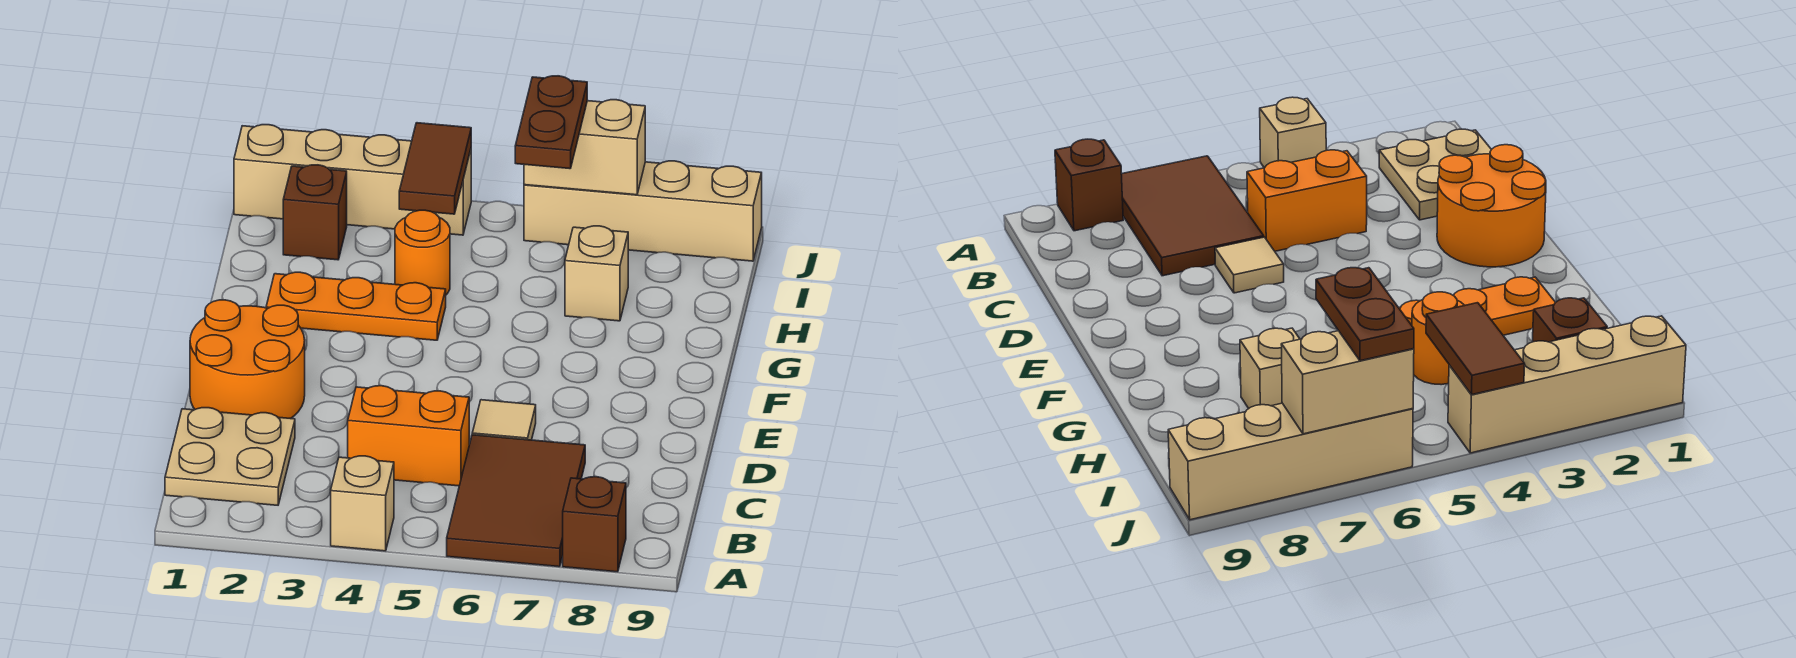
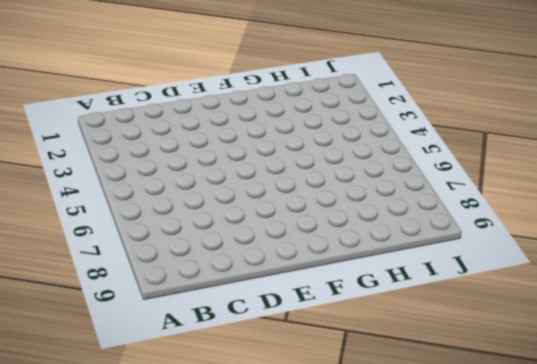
none -> tan 1x1 brick [331,456,394,551]
none -> brown 2x3 tile [447,435,585,567]
none -> brown 1x1 brick [563,477,626,572]

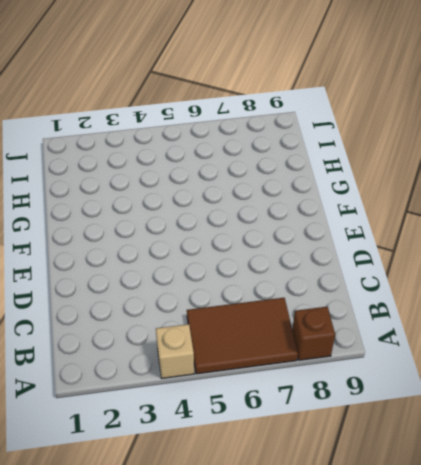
brown 2x3 tile [187,298,298,374] -> brown 2x3 tile turned to [447,435,585,567]
none -> tan 2x2 plate [165,408,295,505]
none -> orange 1x2 brick [348,386,469,486]
none -> orange 2x2 round brick [190,300,305,419]

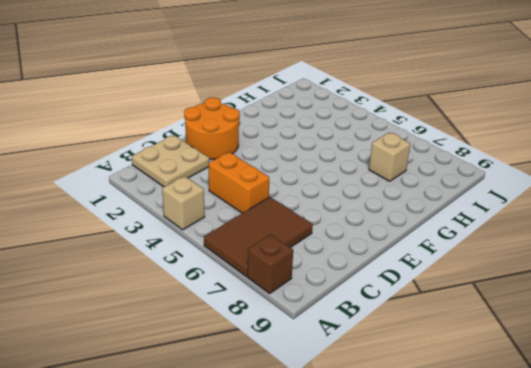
none -> tan 1x1 tile [472,400,536,440]
none -> orange 1x3 plate [266,272,446,340]
none -> orange 1x1 round brick [395,210,450,295]

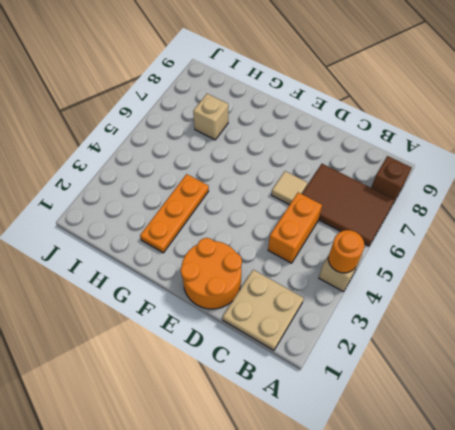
orange 1x1 round brick [328,230,364,273] -> orange 1x1 round brick moved to [395,210,450,295]
none -> brown 1x1 brick [283,165,347,260]
none -> tan 1x4 brick [234,125,471,235]
none -> tan 1x4 brick [524,161,762,261]

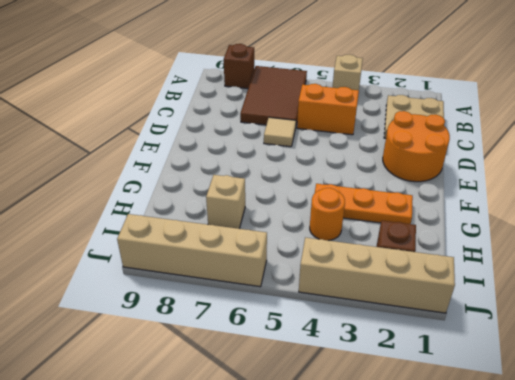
none -> brown 1x2 tile [399,123,471,214]
none -> tan 1x2 brick [524,100,645,195]
none -> brown 1x2 plate [515,76,587,169]

